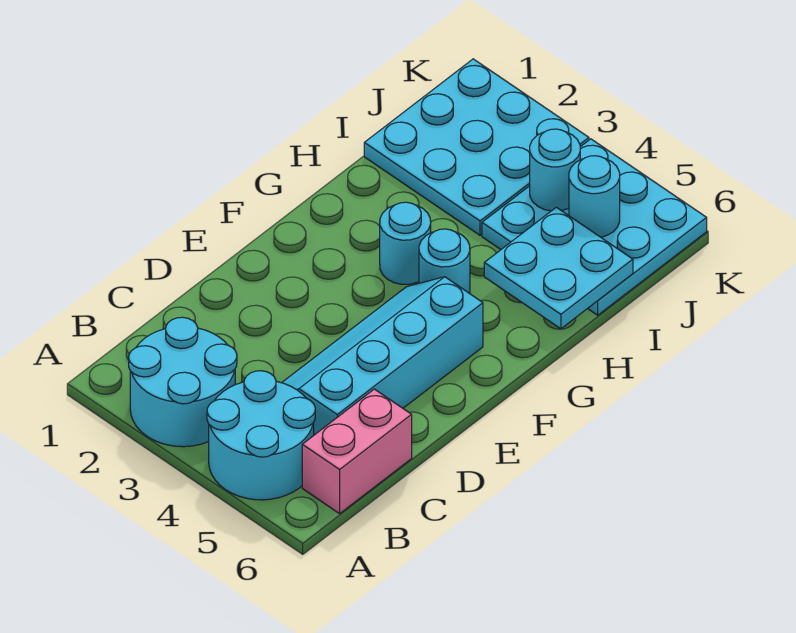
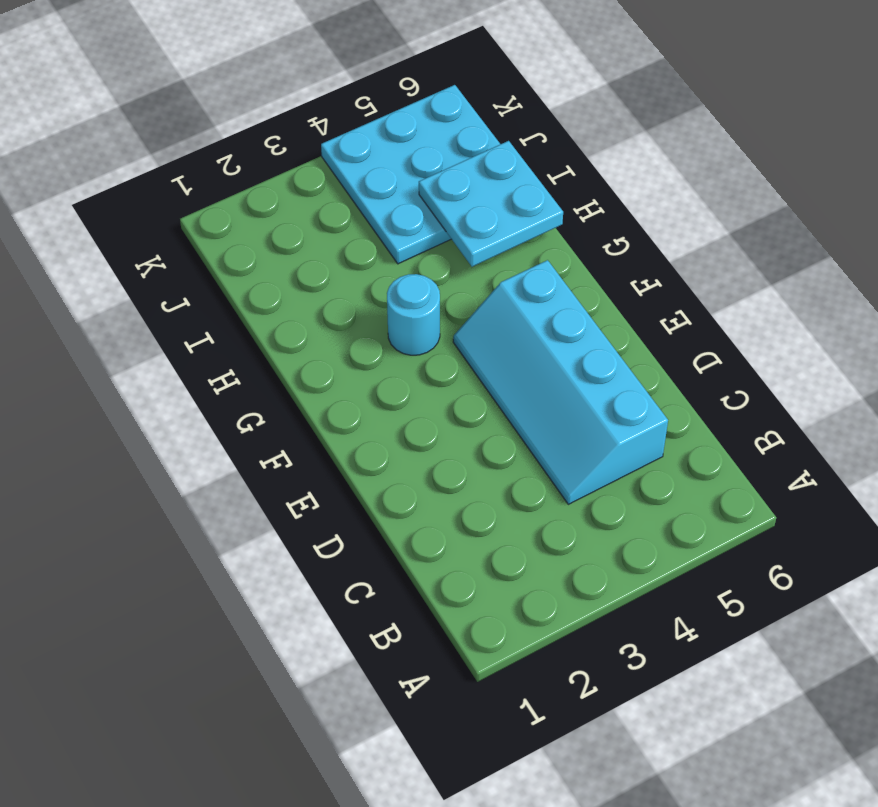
none -> cyan 2x2 round brick [129,317,237,447]
none -> cyan 2x2 round brick [207,371,315,500]

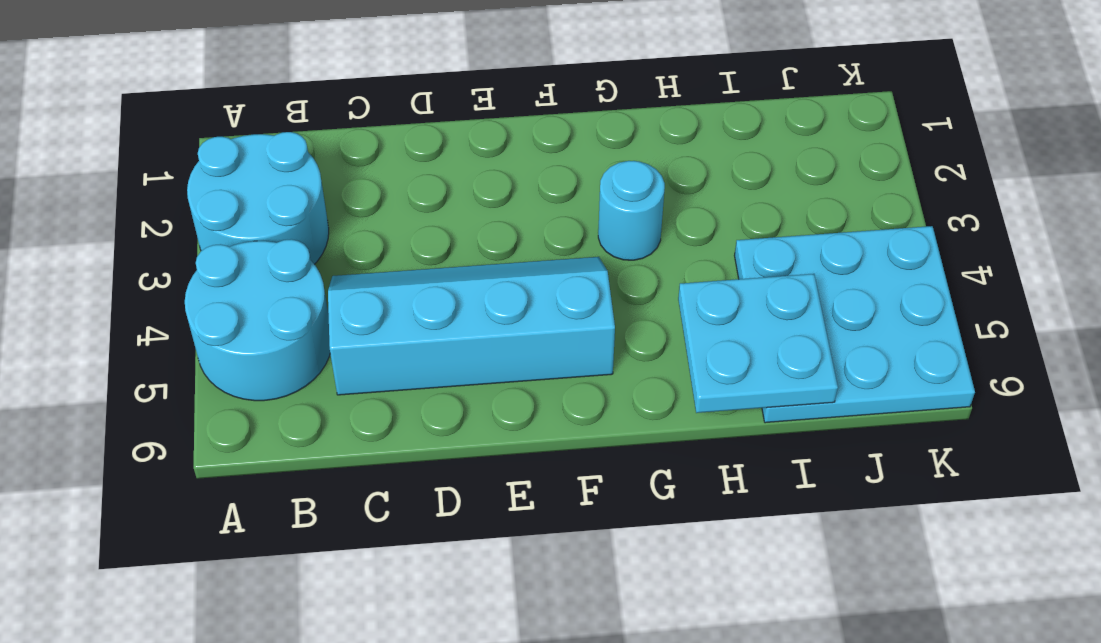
none -> pink 1x2 brick [302,389,412,514]
none -> cyan 1x1 round brick [419,229,470,294]

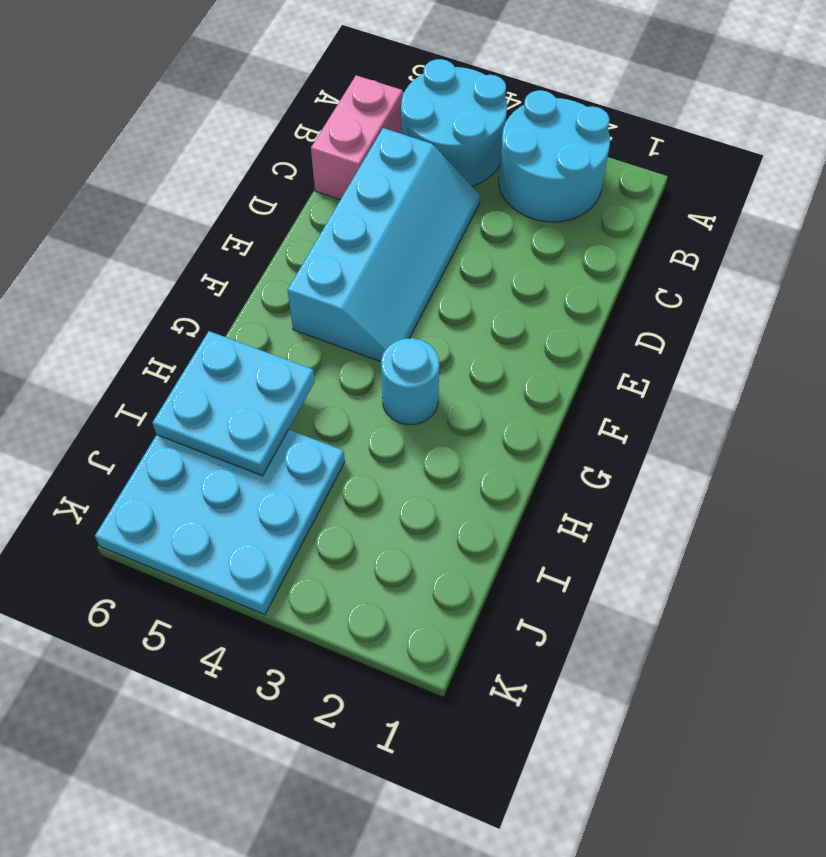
none -> cyan 1x1 round brick [419,229,470,294]
none -> cyan 3x3 plate [364,59,589,235]

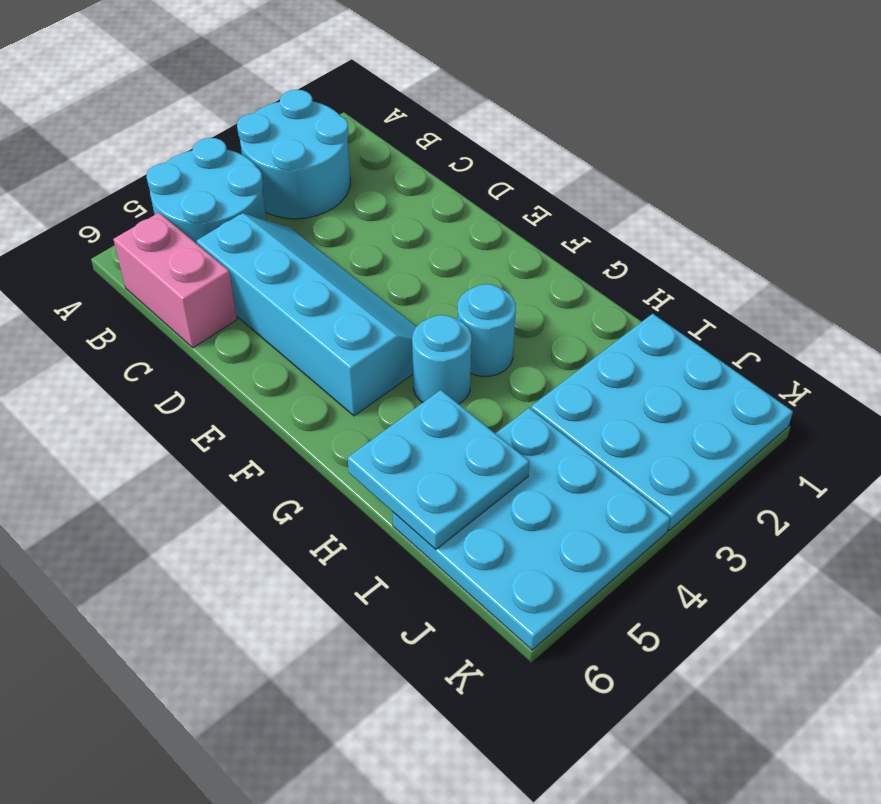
none -> cyan 1x1 round brick [530,129,580,211]
none -> cyan 1x1 round brick [569,156,620,237]

